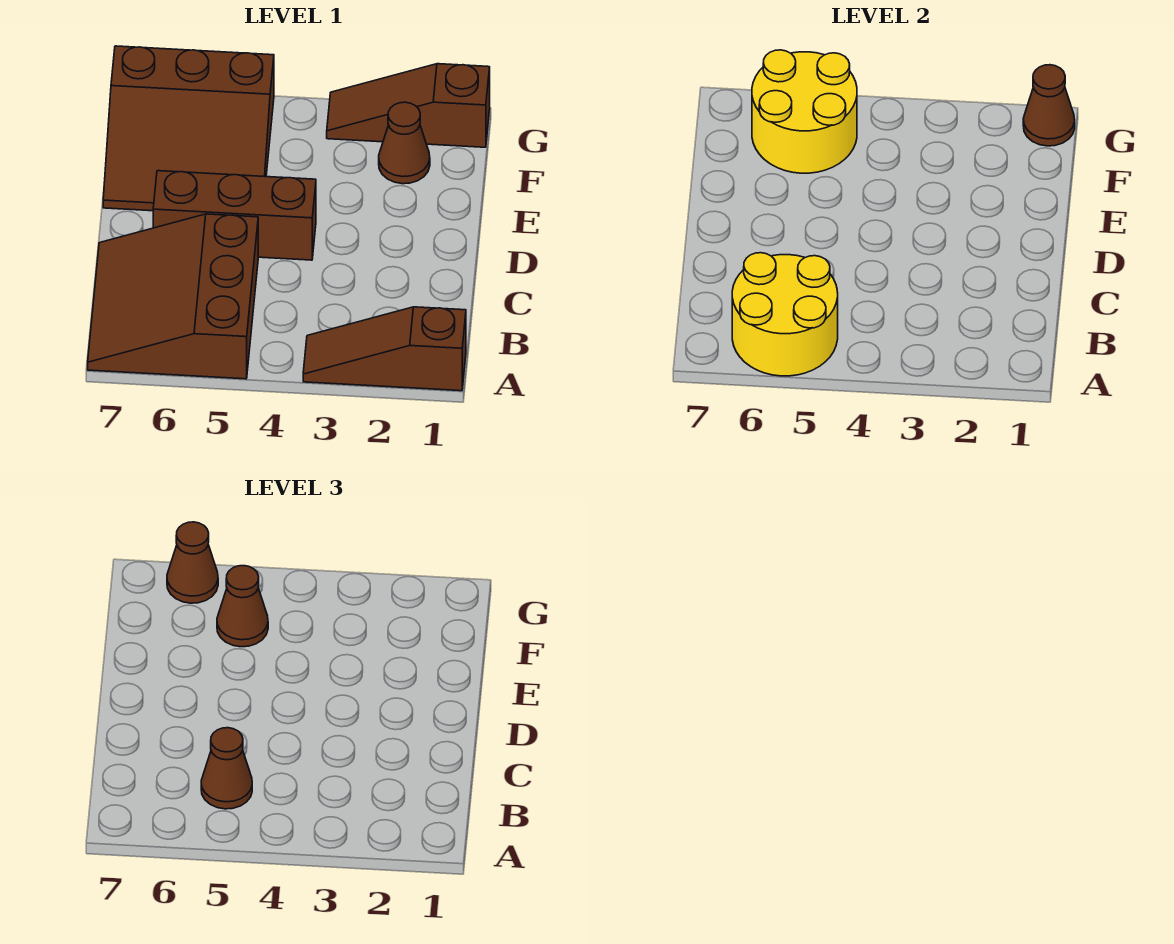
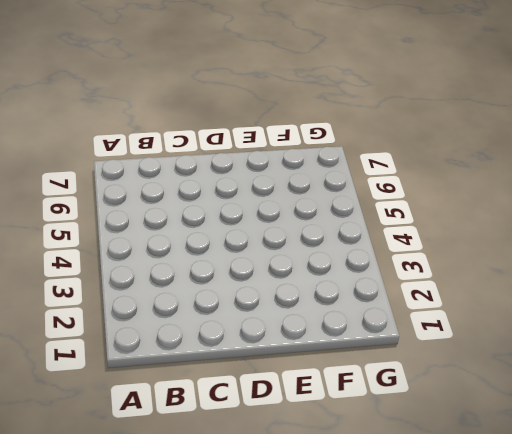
none -> brown 1x3 slope [303,307,466,391]
none -> brown 3x3 slope [88,214,258,379]
none -> brown 1x3 brick [153,171,316,260]

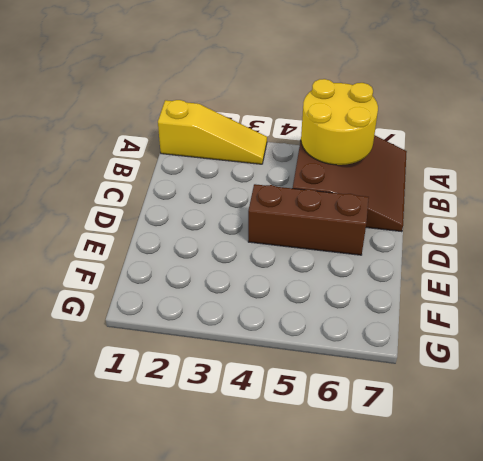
yellow 1x3 slope [158,100,267,164] -> brown 1x3 slope [303,307,466,391]
none -> brown 3x3 slope [103,46,274,211]
none -> brown 1x1 cone [379,102,430,184]
none -> brown 1x3 slope [327,64,490,147]

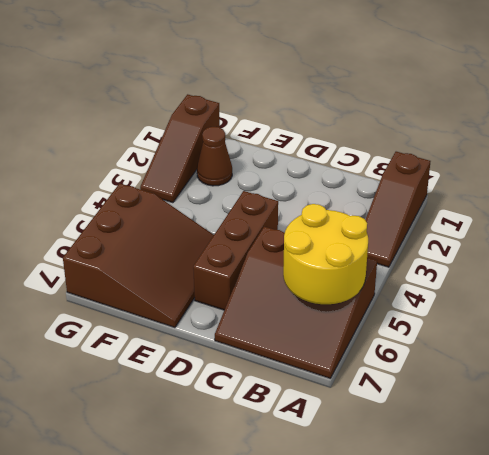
none -> yellow 2x2 round brick [752,50,857,173]
none -> brown 1x1 cone [1023,65,1075,146]
none -> brown 1x1 cone [201,728,252,809]

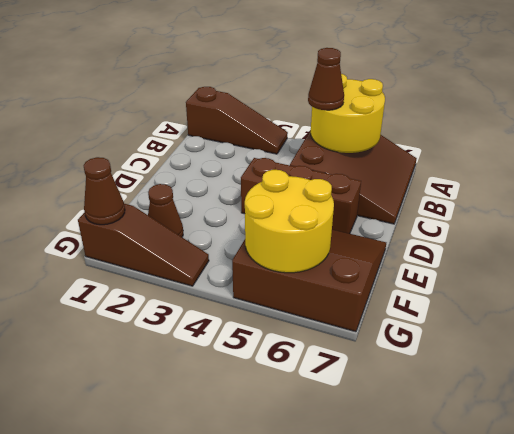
none -> brown 1x1 cone [217,566,268,647]
none -> brown 1x1 cone [167,522,218,603]

